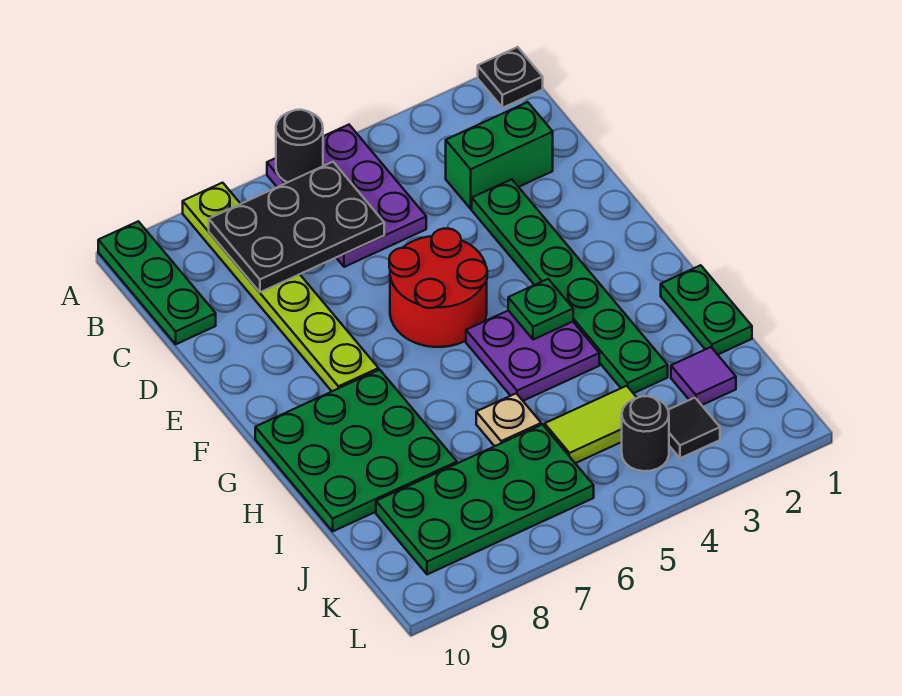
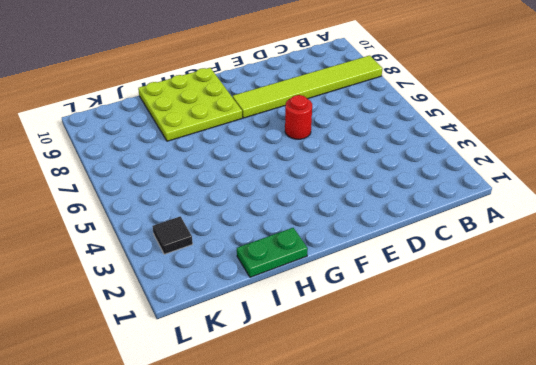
lime 1x6 tile [233,55,383,118] -> lime 1x6 plate [183,183,379,391]
red 1x1 round brick [285,95,312,139] -> red 2x2 round brick [389,228,487,347]
lime 3x3 plate [138,68,242,141] -> green 3x3 plate [255,370,457,531]
none -> black 1x1 plate [478,47,543,108]
none -> purple 2x3 plate [267,125,426,267]
none -> green 1x3 plate [98,221,216,344]

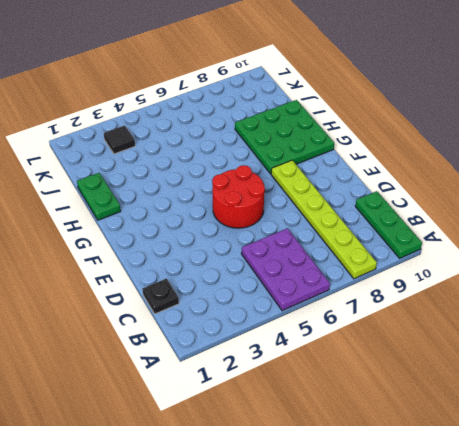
black 1x1 plate [142,279,179,314] -> black 1x1 plate moved to [478,47,543,108]
none -> green 1x2 brick [446,102,553,209]
none -> green 1x6 plate [472,179,668,393]
none -> purple 2x2 plate [466,311,599,401]

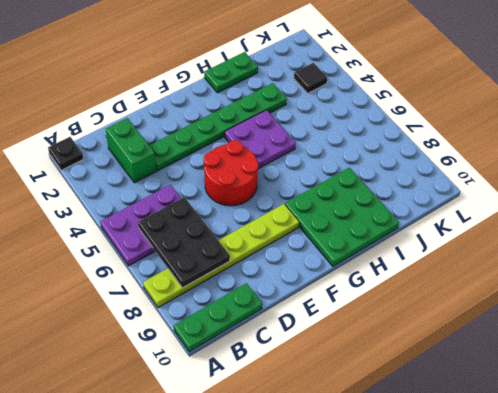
none -> tan 1x1 plate [476,393,541,446]
none -> purple 1x1 tile [671,347,736,405]
none -> lime 1x2 tile [545,386,637,463]

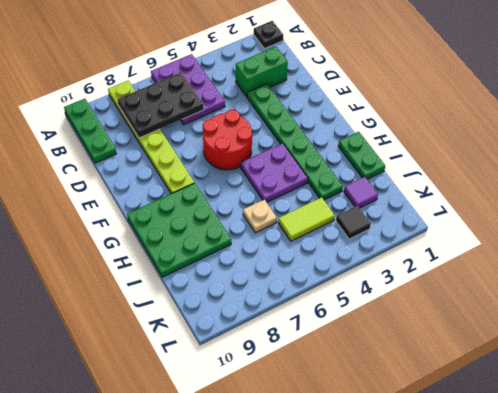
none -> green 2x4 plate [376,425,594,574]
none -> black 1x1 round brick [622,396,669,471]
none -> black 1x1 round brick [276,110,323,182]

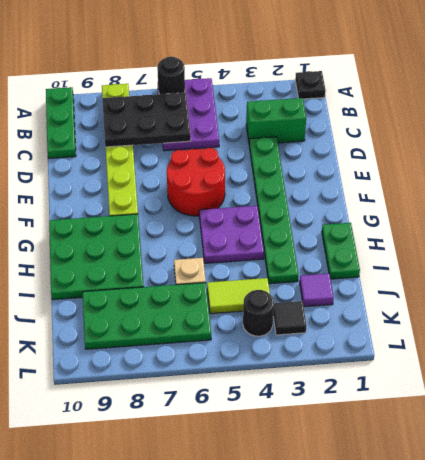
none -> green 1x1 plate [508,279,573,340]

